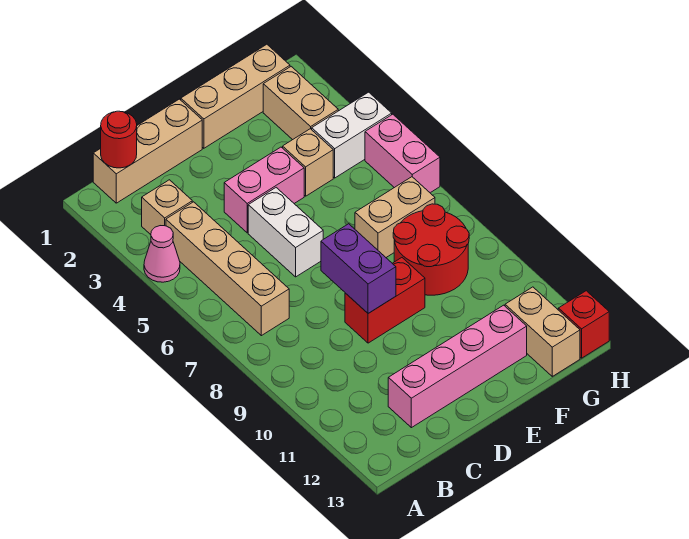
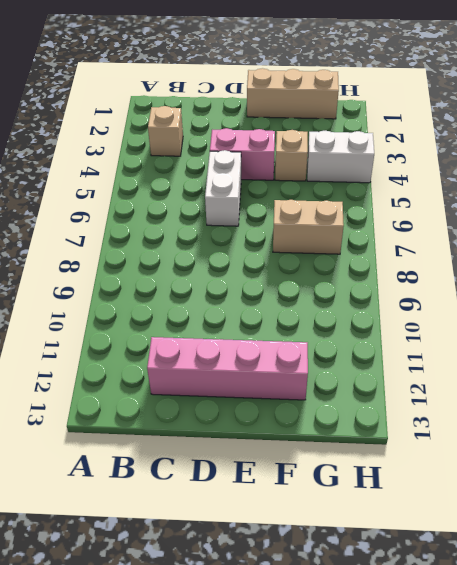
none -> pink 1x1 cone [144,226,180,282]
none -> tan 1x3 brick [93,99,202,203]
none -> tan 1x4 brick [166,202,289,336]

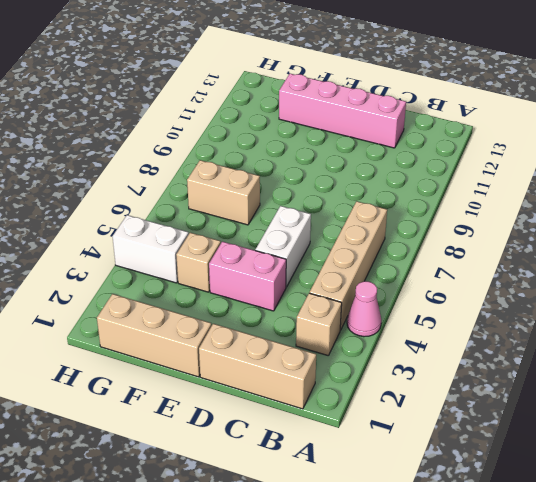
none -> red 1x2 brick [345,258,425,343]
none -> red 2x2 round brick [393,204,469,295]
none -> tan 1x2 brick [263,67,338,140]

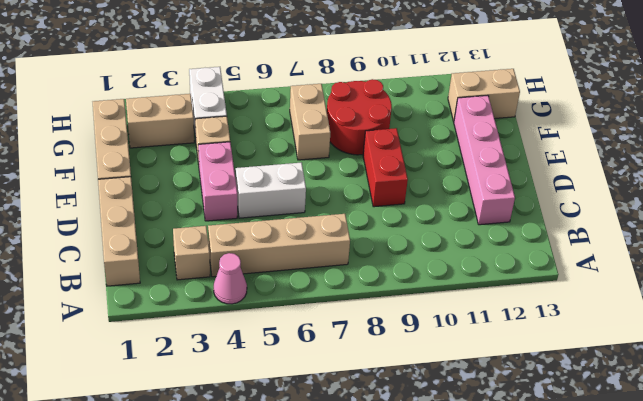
none -> pink 1x2 brick [365,114,440,193]
none -> red 1x1 brick [558,291,609,358]
none -> red 1x1 round brick [101,111,137,168]

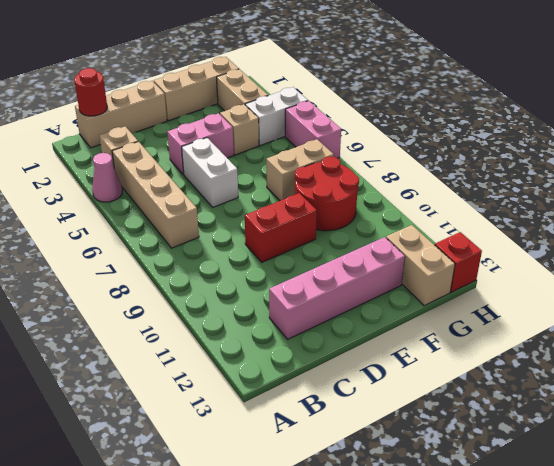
none -> purple 1x2 brick [321,224,396,313]

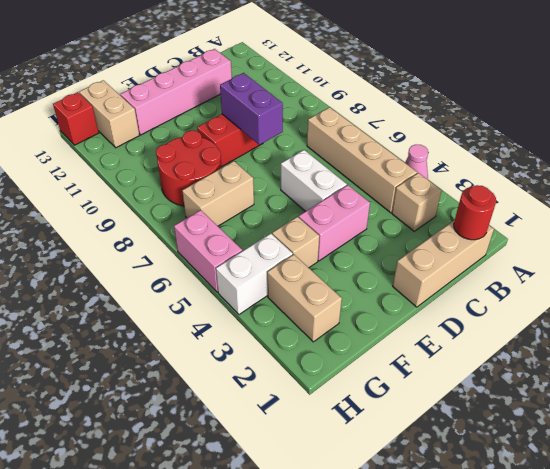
none -> tan 1x3 brick [181,44,290,148]

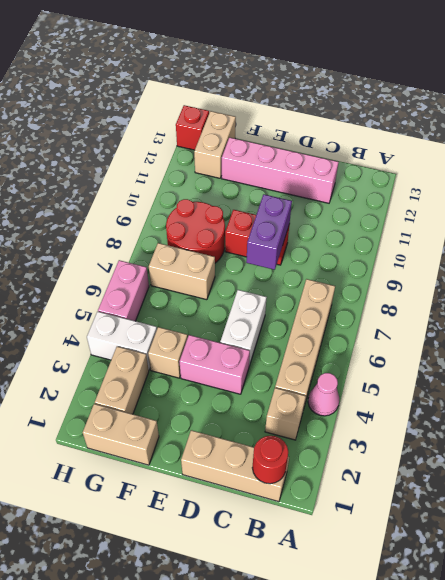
tan 1x2 brick [83,404,159,465] -> tan 1x3 brick [181,44,290,148]

